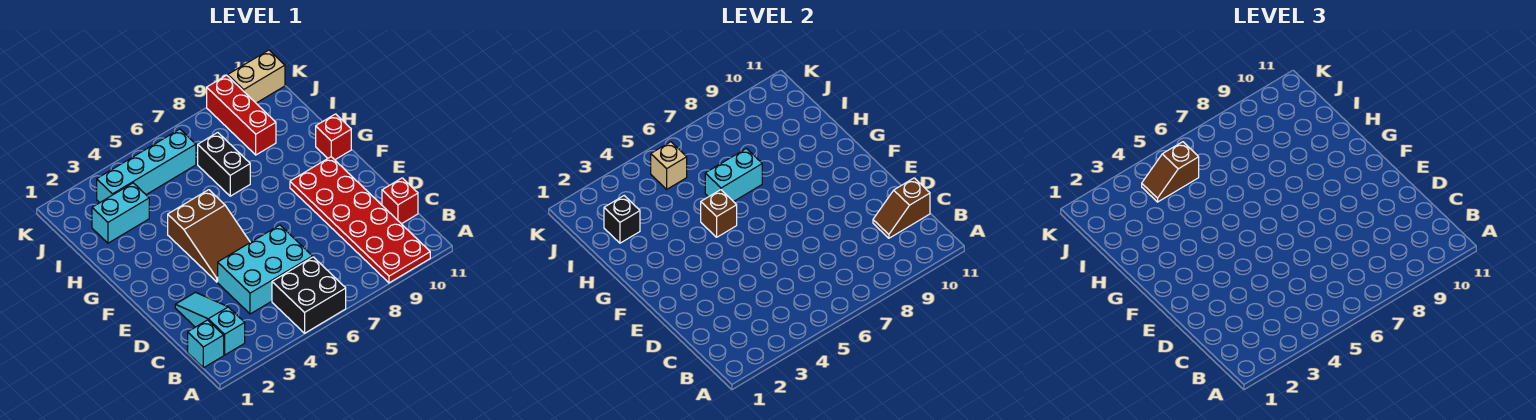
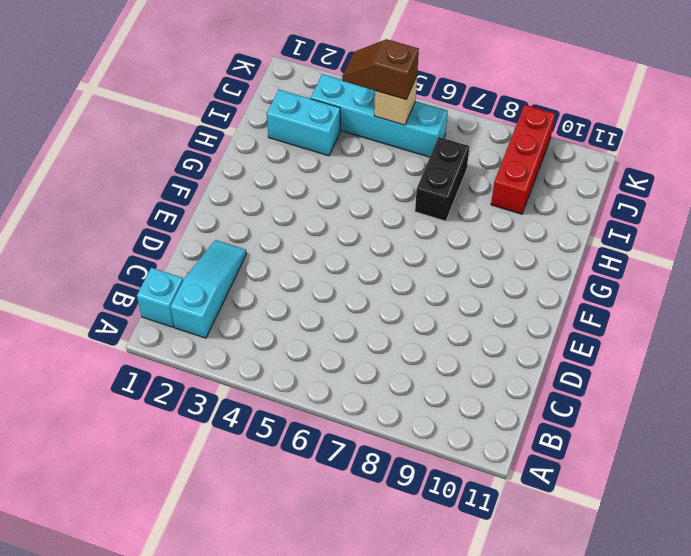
none -> black 2x2 brick [272,257,346,333]
none -> red 2x6 plate [290,157,430,283]
none -> cyan 2x3 brick [218,225,312,314]

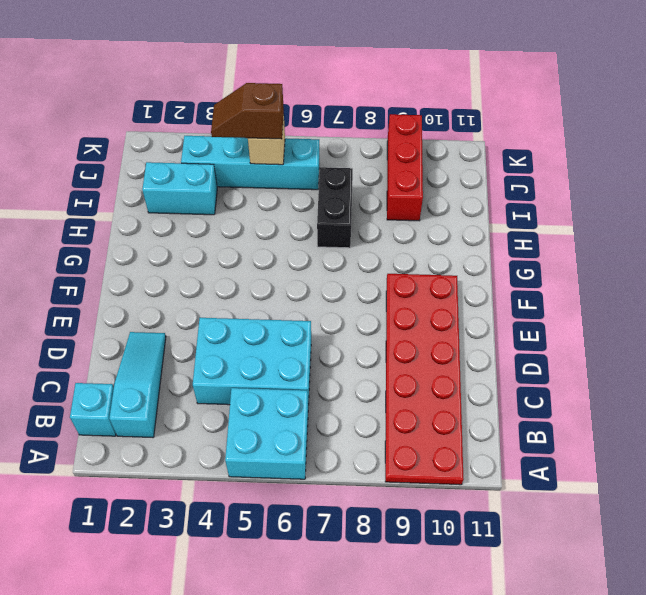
cyan 2x2 brick [225,388,308,479] -> black 2x2 brick [272,257,346,333]
none -> red 1x1 brick [382,178,418,224]
none -> brown 2x3 slope [168,190,250,282]
none -> red 1x1 brick [316,114,351,160]

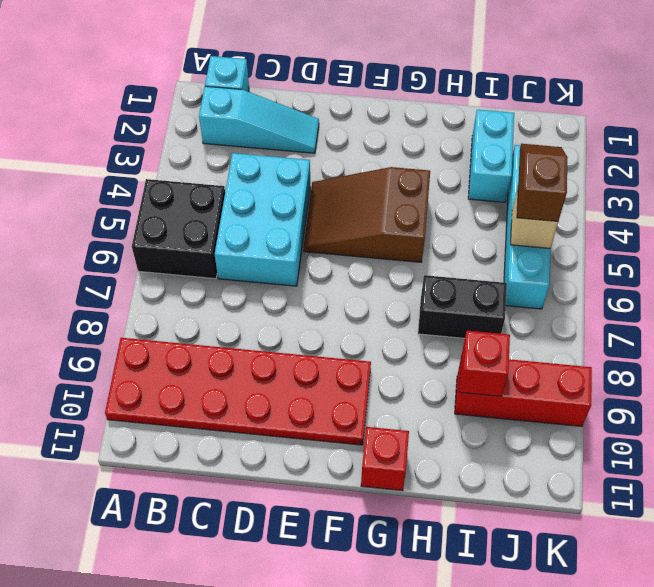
red 1x1 brick [459,331,510,396] -> red 1x1 brick moved to [382,178,418,224]
none -> tan 1x2 brick [228,50,285,103]
none -> brown 1x2 slope [873,178,930,238]
none -> brown 1x1 brick [701,190,737,237]

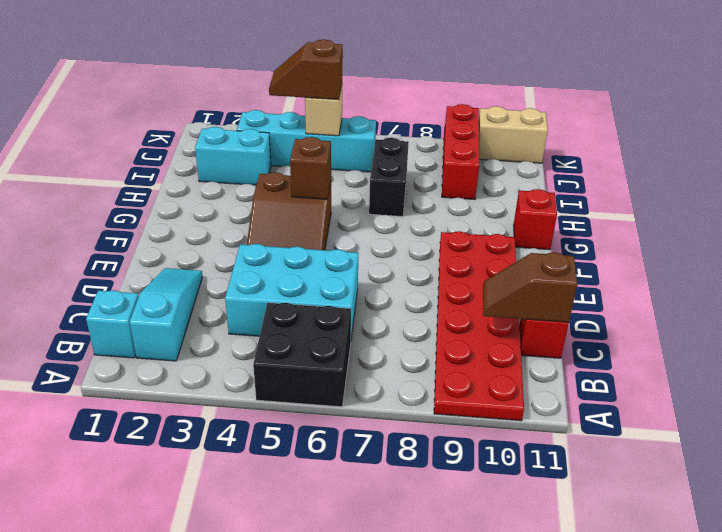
none -> cyan 1x2 brick [705,148,762,202]
none -> black 1x1 brick [604,196,640,243]

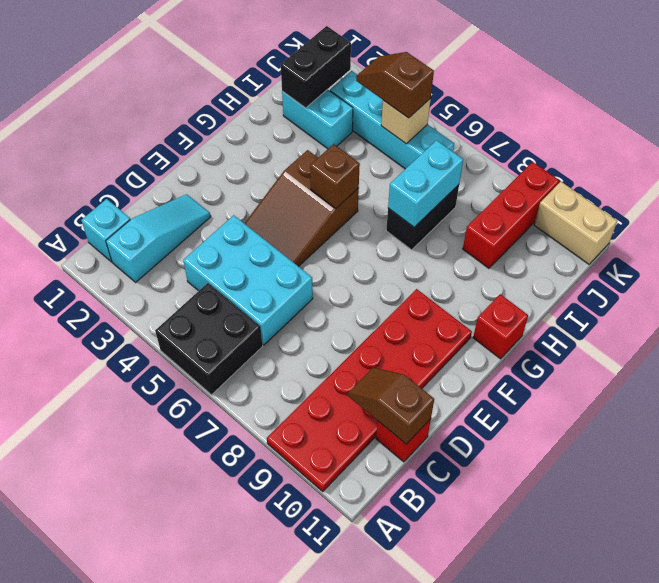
cyan 1x2 brick [388,140,463,227] -> cyan 1x2 brick turned to [705,148,762,202]
black 1x2 brick [281,26,351,108] -> black 1x1 brick [604,196,640,243]

